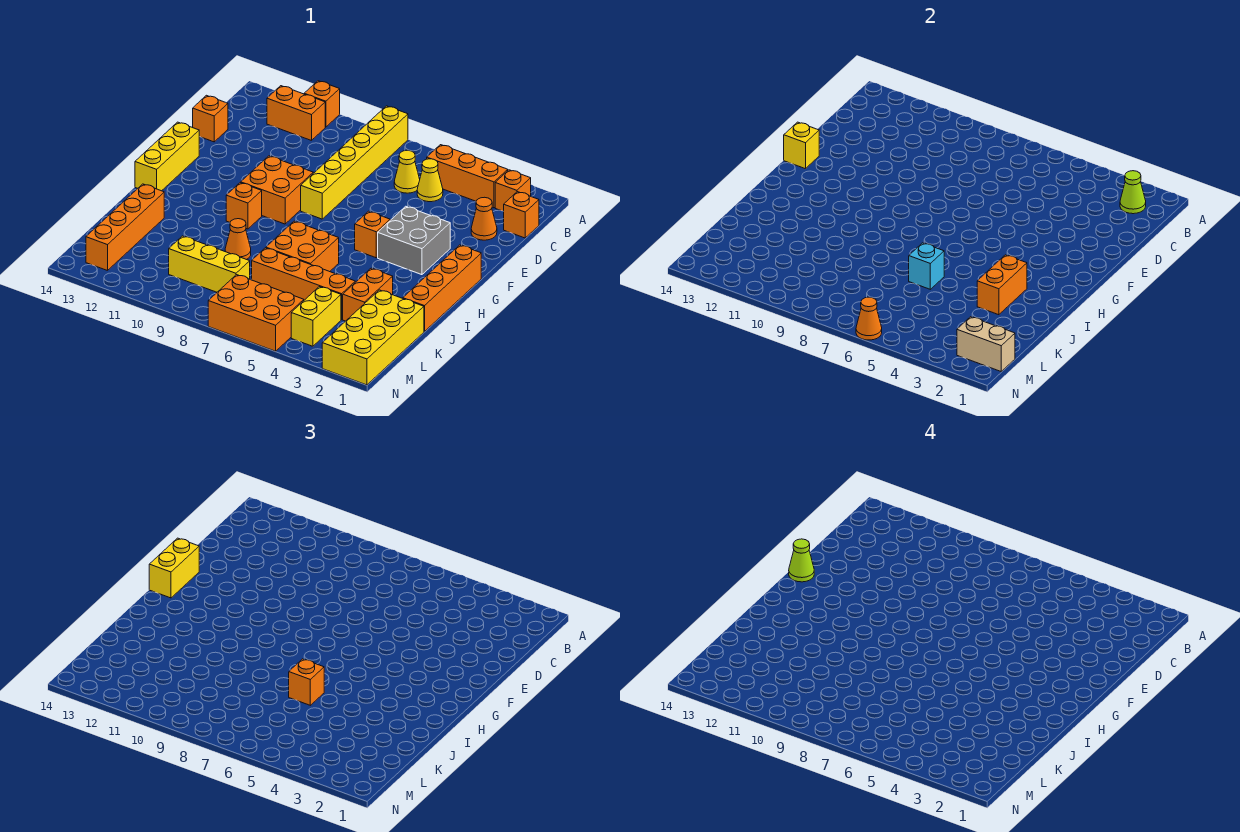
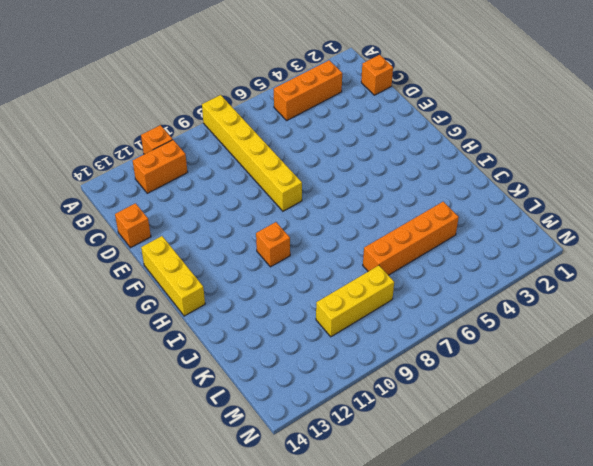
none -> orange 1x1 brick [495,170,531,212]
none -> yellow 1x1 cone [417,159,443,202]
none -> yellow 1x1 cone [394,150,420,193]
none -> orange 1x1 cone [471,197,497,240]

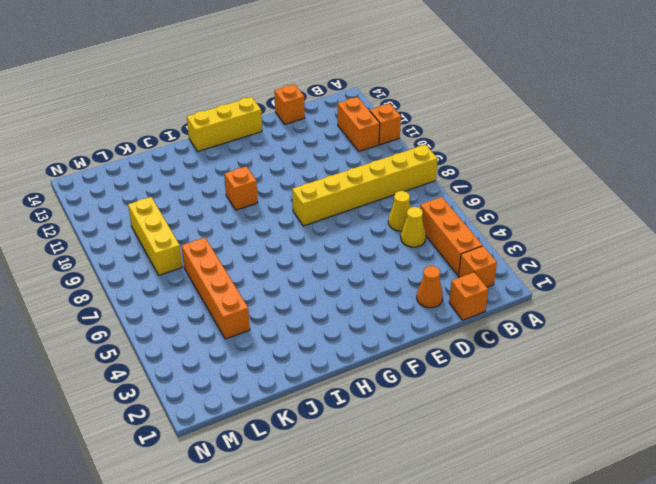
none -> grey 2x2 brick [378,206,450,275]
none -> orange 2x2 brick [241,156,313,224]
none -> orange 1x4 brick [403,245,481,332]
none -> orange 1x1 brick [355,211,390,258]

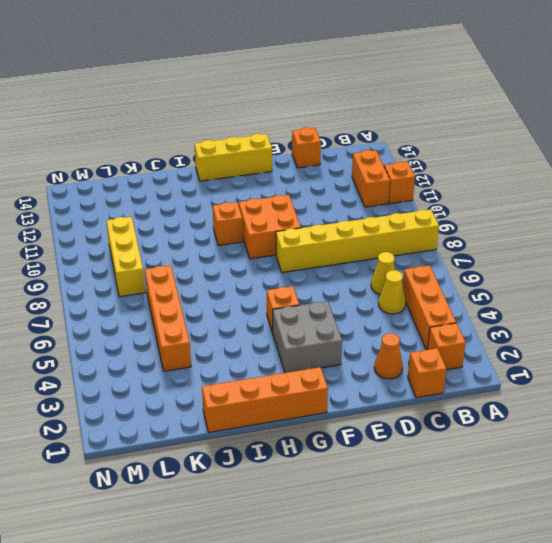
none -> orange 2x2 brick [266,221,339,272]
none -> orange 1x2 brick [343,268,393,321]
none -> orange 1x1 cone [225,219,251,260]
none -> orange 1x4 brick [86,184,164,271]

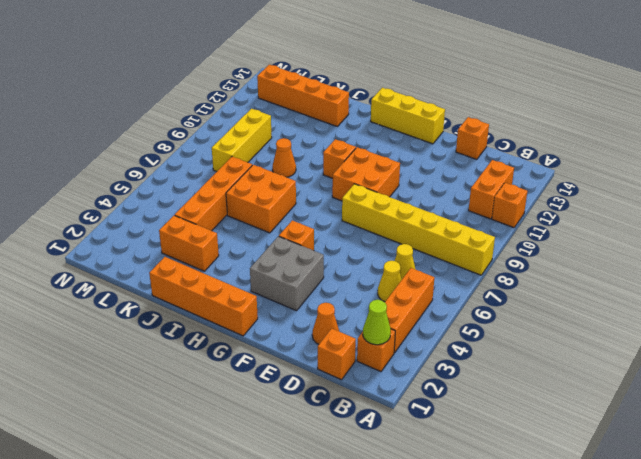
none -> yellow 2x4 brick [322,290,424,385]
none -> yellow 1x2 brick [291,287,341,346]
none -> orange 2x3 brick [208,275,304,351]
none -> yellow 1x1 brick [784,122,819,169]

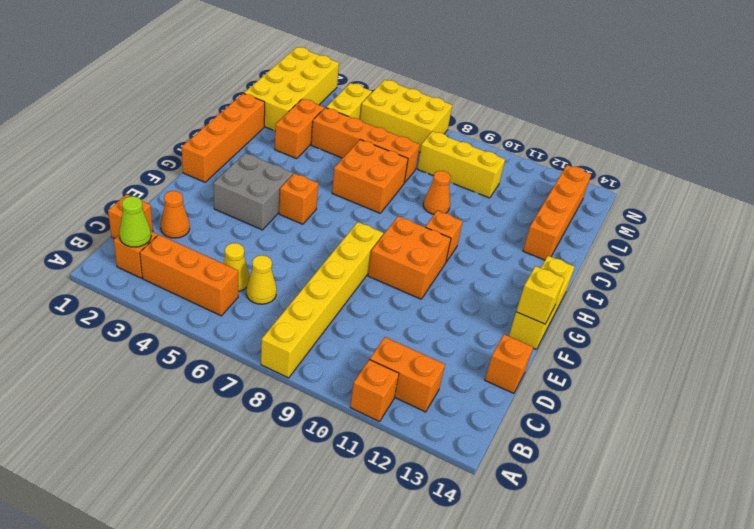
yellow 2x3 brick [360,80,452,152] -> orange 2x3 brick [208,275,304,351]
none -> orange 1x2 brick [977,255,1027,315]
none -> cyan 1x1 brick [909,243,944,289]
none -> tan 1x2 brick [957,317,1015,371]
none -> orange 1x1 cone [856,297,882,340]

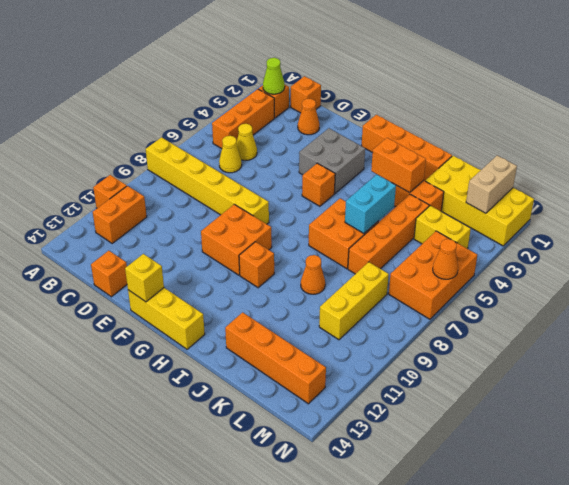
cyan 1x2 brick [345,175,396,233] -> cyan 1x1 brick [909,243,944,289]
none -> yellow 1x2 brick [149,538,199,598]
none -> orange 1x1 brick [289,659,324,705]
none -> lime 1x1 cone [789,539,814,582]

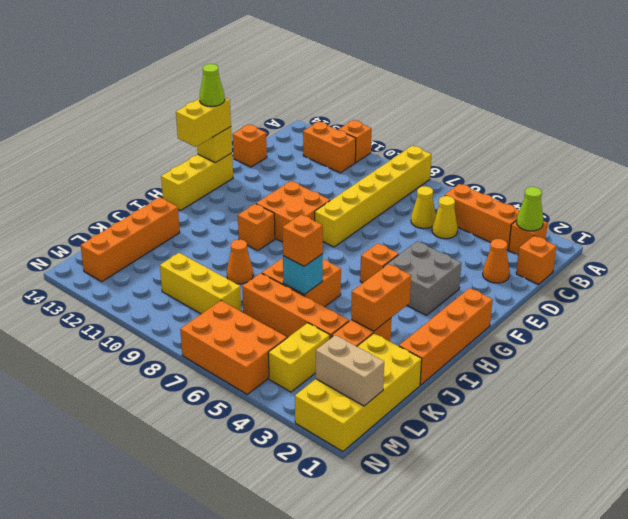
none -> orange 1x1 cone [856,297,882,340]

